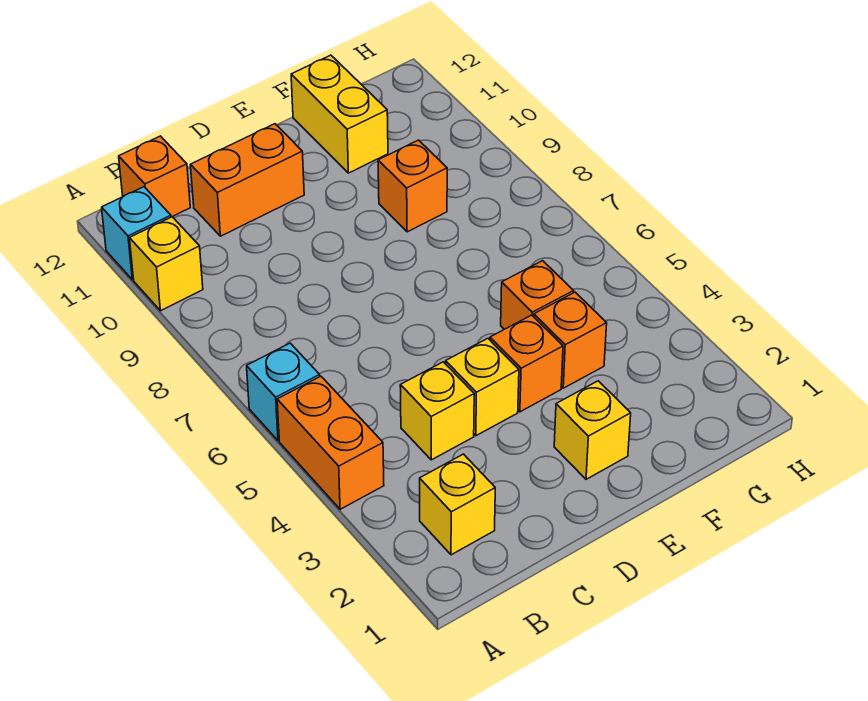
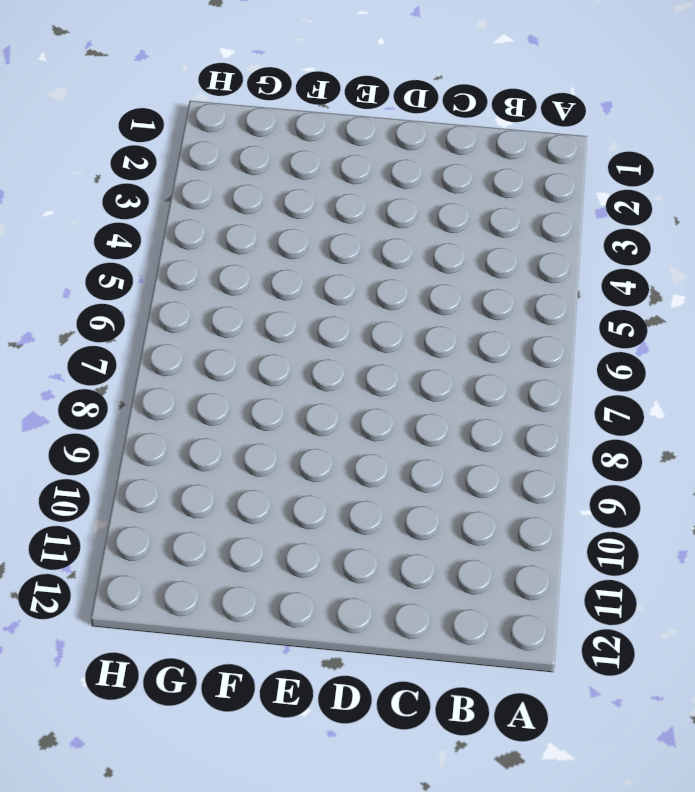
none -> orange 1x2 brick [277,376,384,509]
none -> cyan 1x1 brick [247,343,320,441]
none -> yellow 1x1 brick [130,217,203,311]

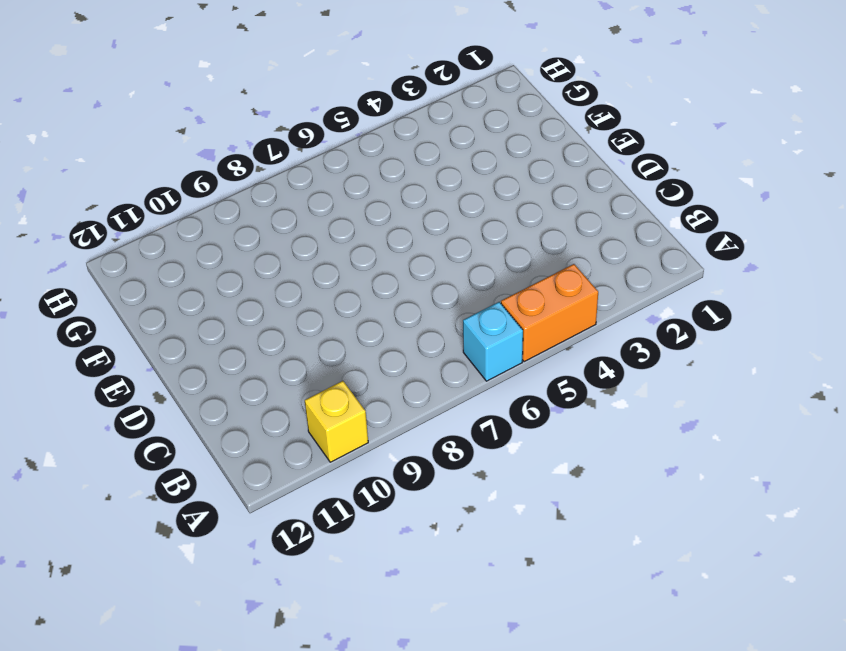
none -> cyan 1x1 brick [102,187,171,280]
none -> yellow 1x1 brick [420,454,495,555]
none -> orange 1x1 brick [119,136,190,217]

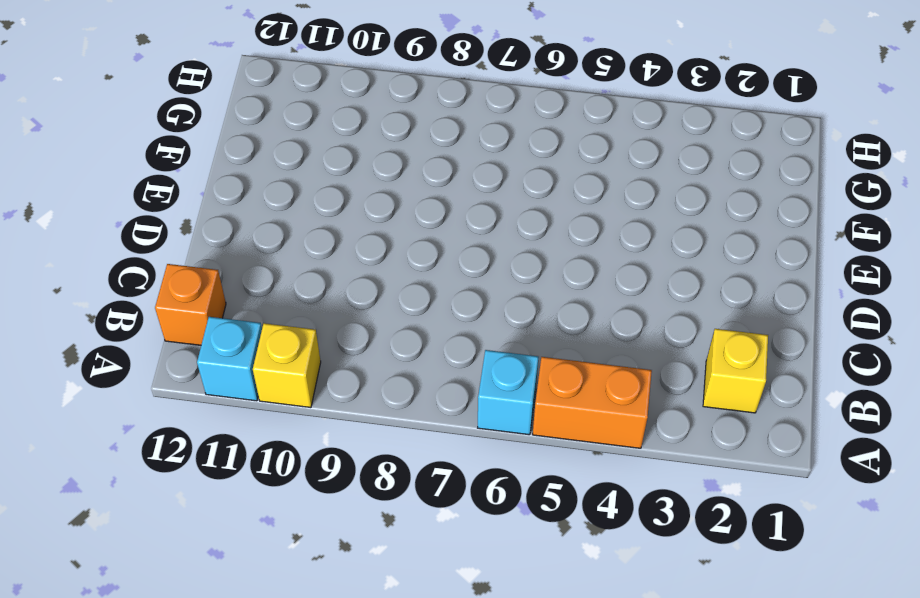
none -> yellow 1x1 brick [400,362,474,460]
none -> orange 1x2 brick [191,124,304,236]
none -> yellow 1x1 brick [446,338,519,436]

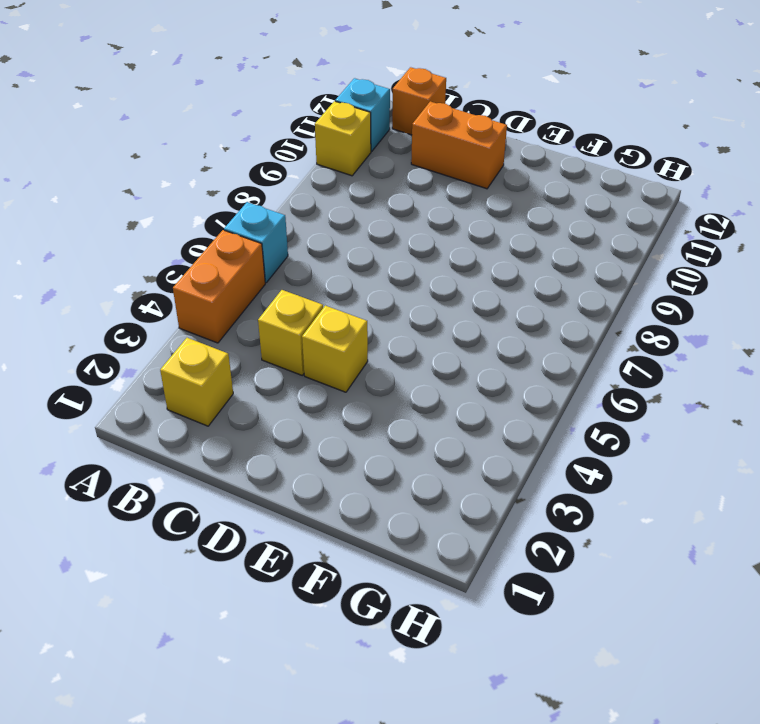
none -> yellow 1x1 brick [554,381,631,479]
none -> orange 1x1 brick [490,315,563,412]
none -> orange 1x1 brick [534,292,607,388]

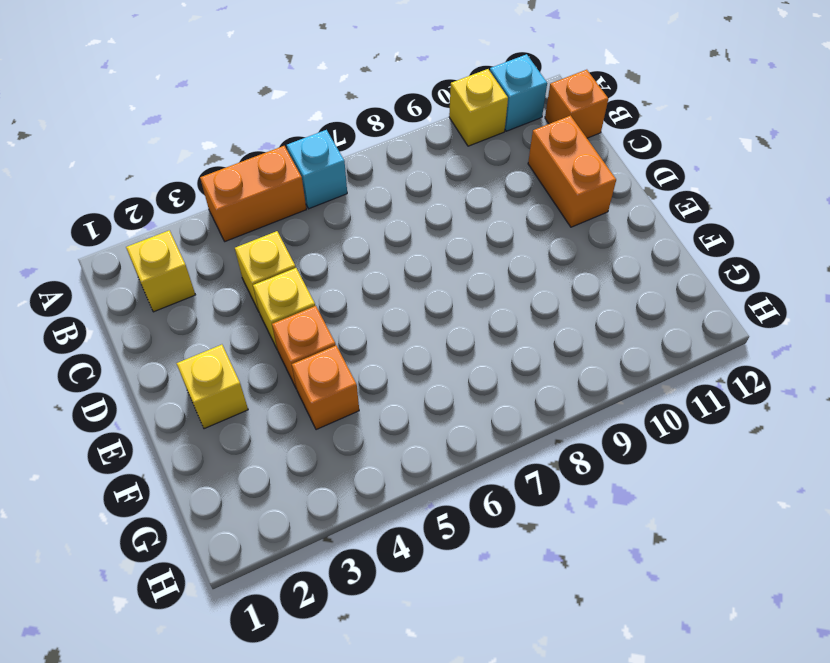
none -> orange 1x1 brick [501,261,574,329]
none -> orange 1x1 brick [378,140,447,232]
none -> yellow 1x2 brick [291,55,388,173]

